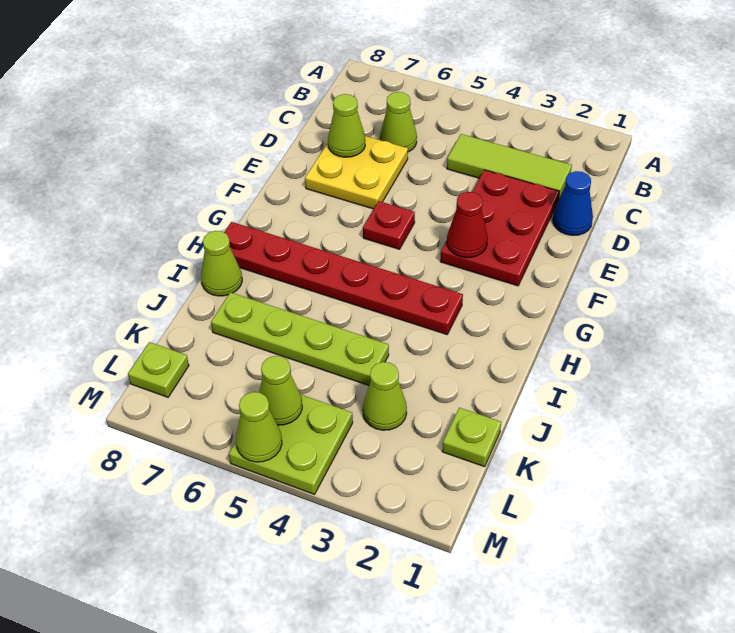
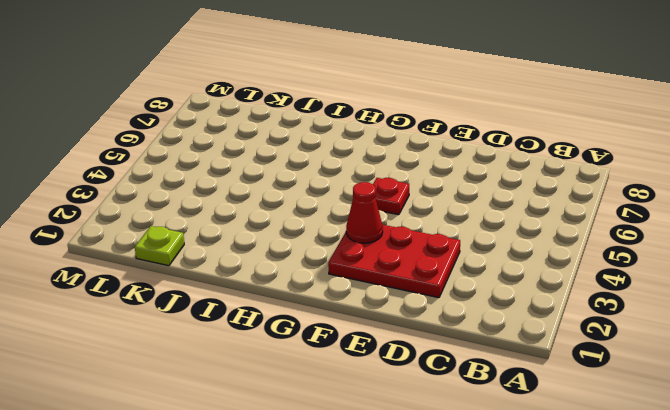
none -> lime 1x3 tile [447,134,572,201]
none -> lime 1x1 cone [380,92,417,152]
none -> blue 1x1 cone [553,171,593,235]

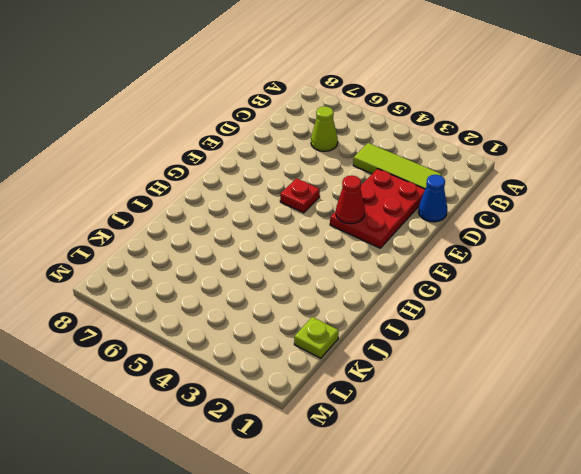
none -> yellow 2x2 plate [305,136,408,209]
none -> red 1x6 plate [224,222,463,335]
none -> lime 1x1 cone [201,231,242,296]

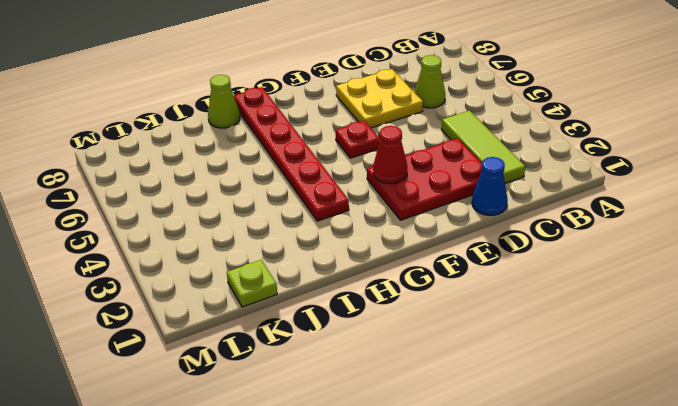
none -> lime 1x4 plate [211,292,389,385]
none -> lime 1x1 cone [363,362,407,430]
none -> lime 2x2 plate [229,394,353,494]

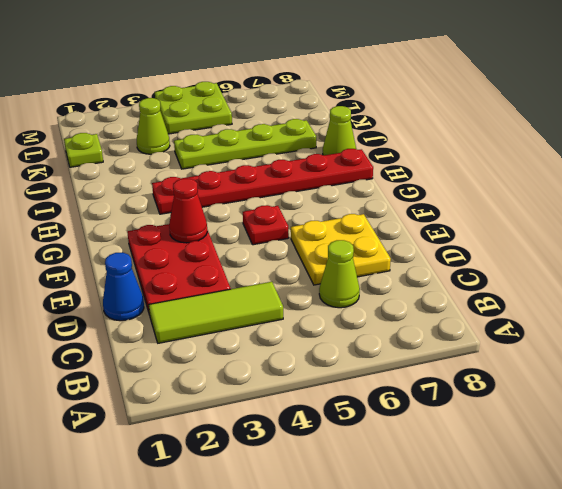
none -> lime 1x1 plate [128,342,189,397]
none -> lime 1x1 cone [328,94,365,157]
none -> lime 1x1 cone [259,356,302,425]

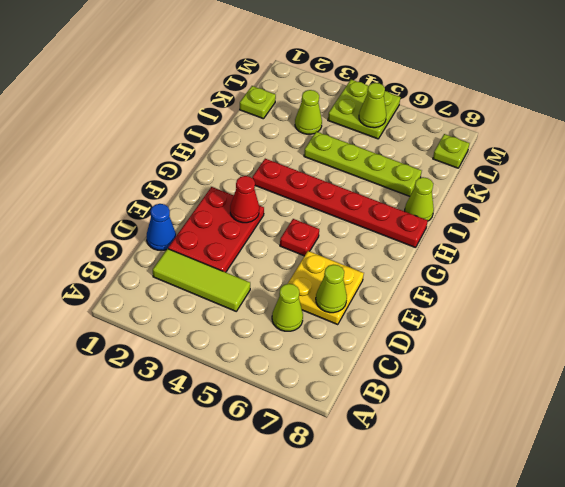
none -> lime 1x1 cone [236,392,282,462]

